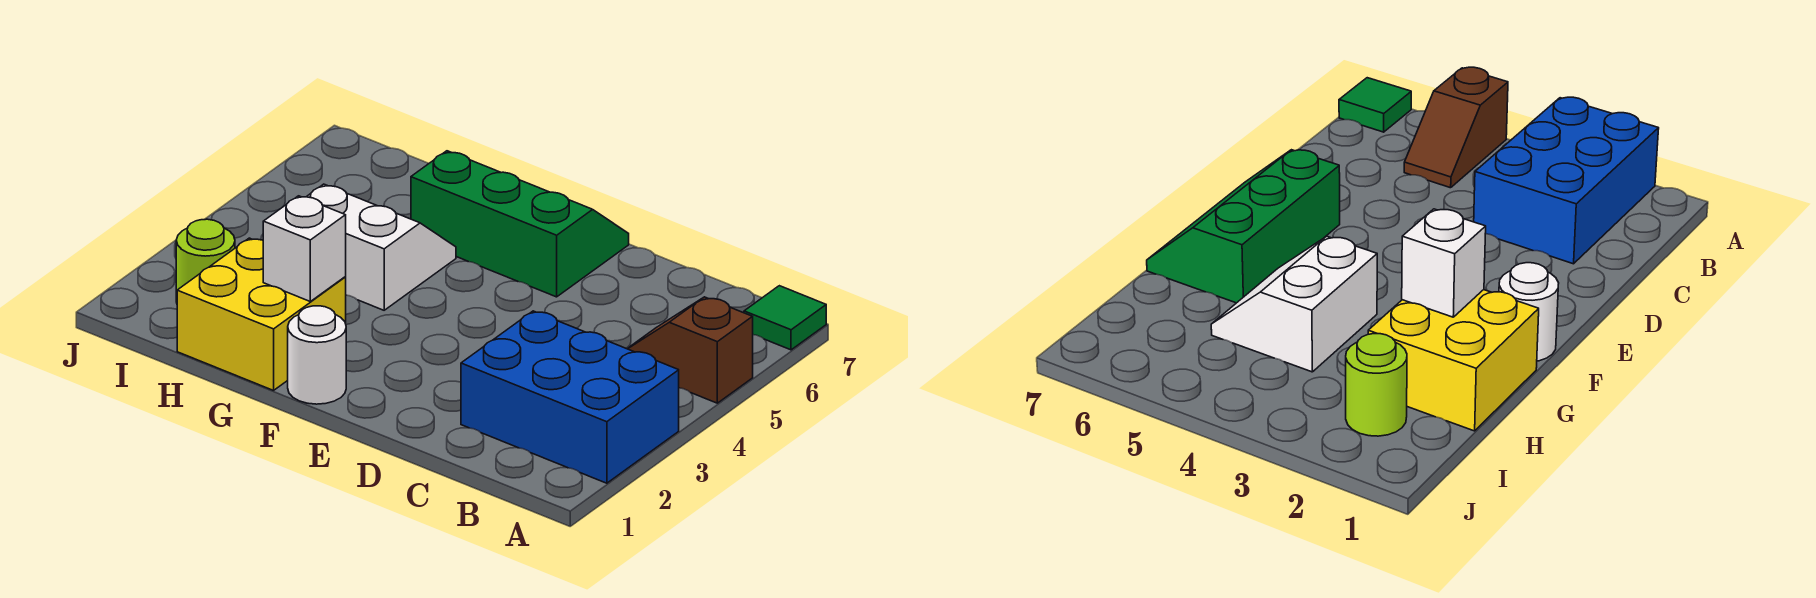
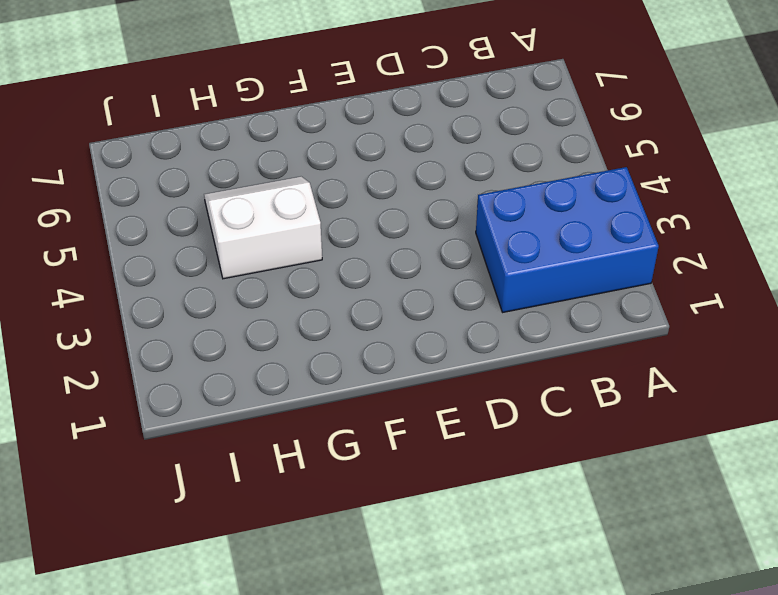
none -> brown 1x2 slope [627,297,753,403]
none -> green 1x1 tile [744,286,826,350]

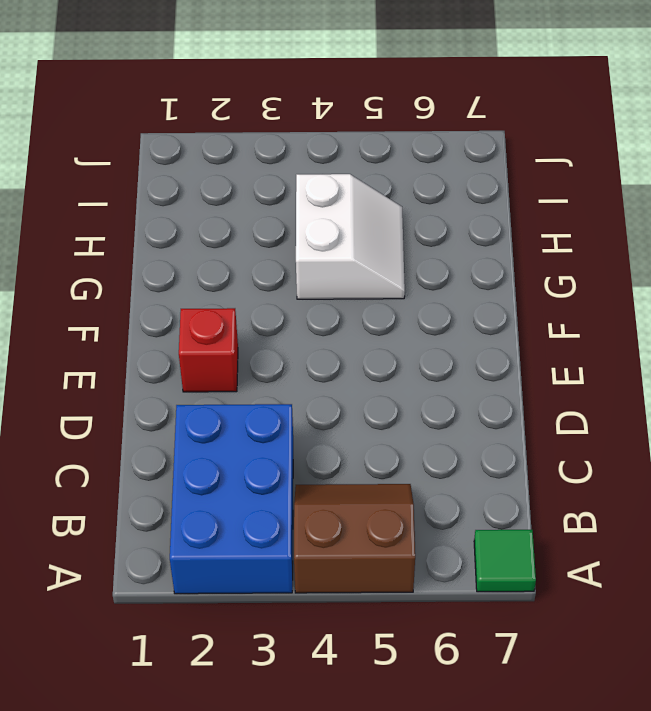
brown 2x2 slope [294,484,415,593] -> brown 1x2 slope [627,297,753,403]
red 1x1 brick [179,308,238,392] -> none
none -> green 2x3 slope [411,151,629,297]
none -> white 1x1 round brick [288,306,346,404]

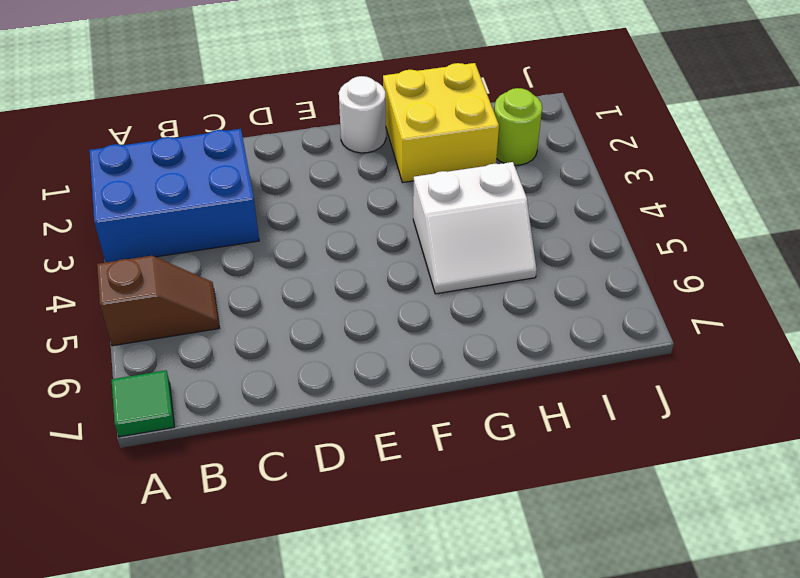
none -> green 2x3 slope [411,151,629,297]
none -> white 1x1 brick [263,196,346,301]

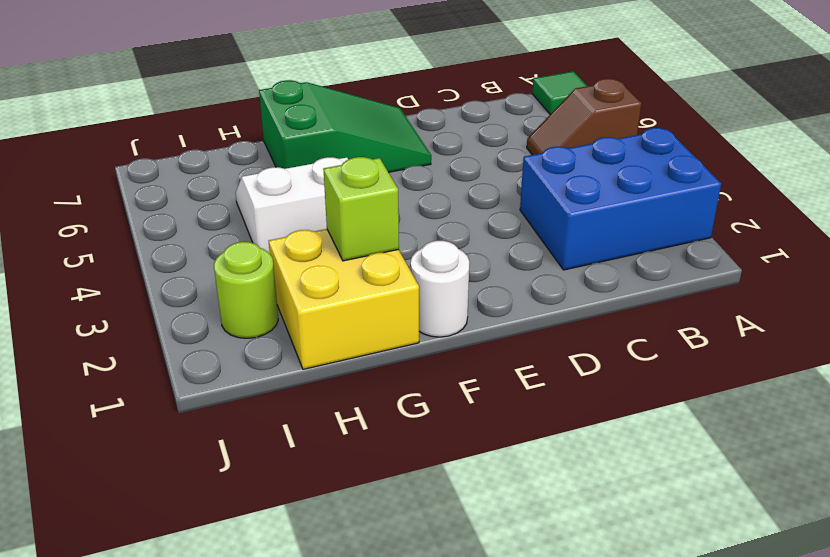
green 2x3 slope [259,80,431,172] -> green 2x3 slope turned to [411,151,629,297]
lime 1x1 brick [323,157,399,261] -> white 1x1 brick [263,196,346,301]

